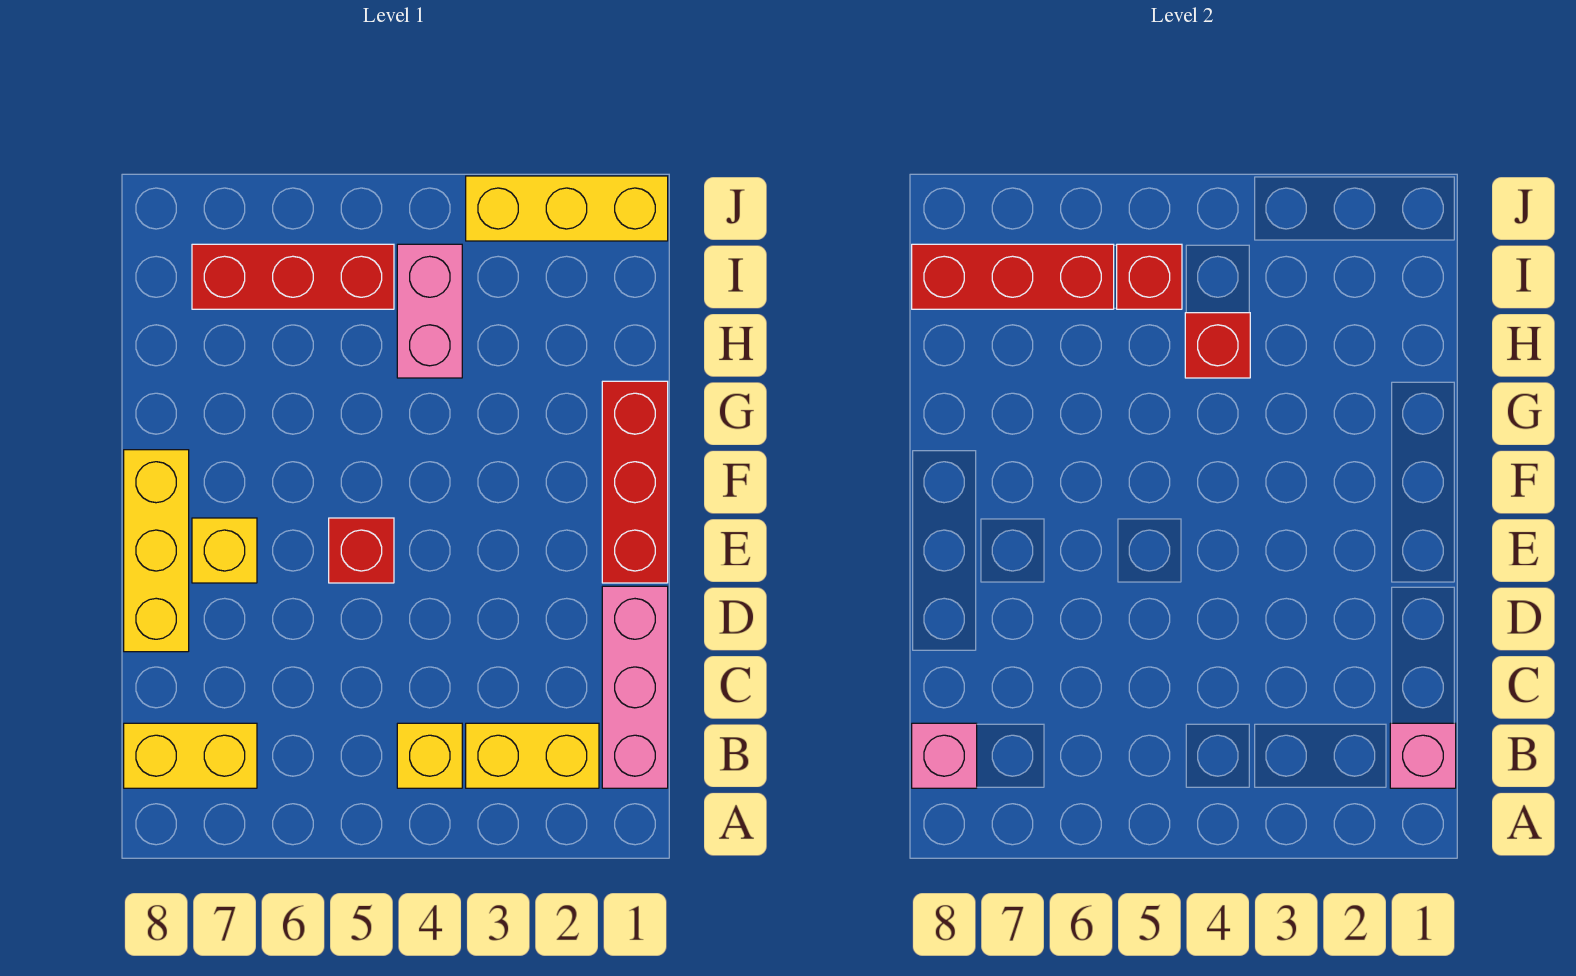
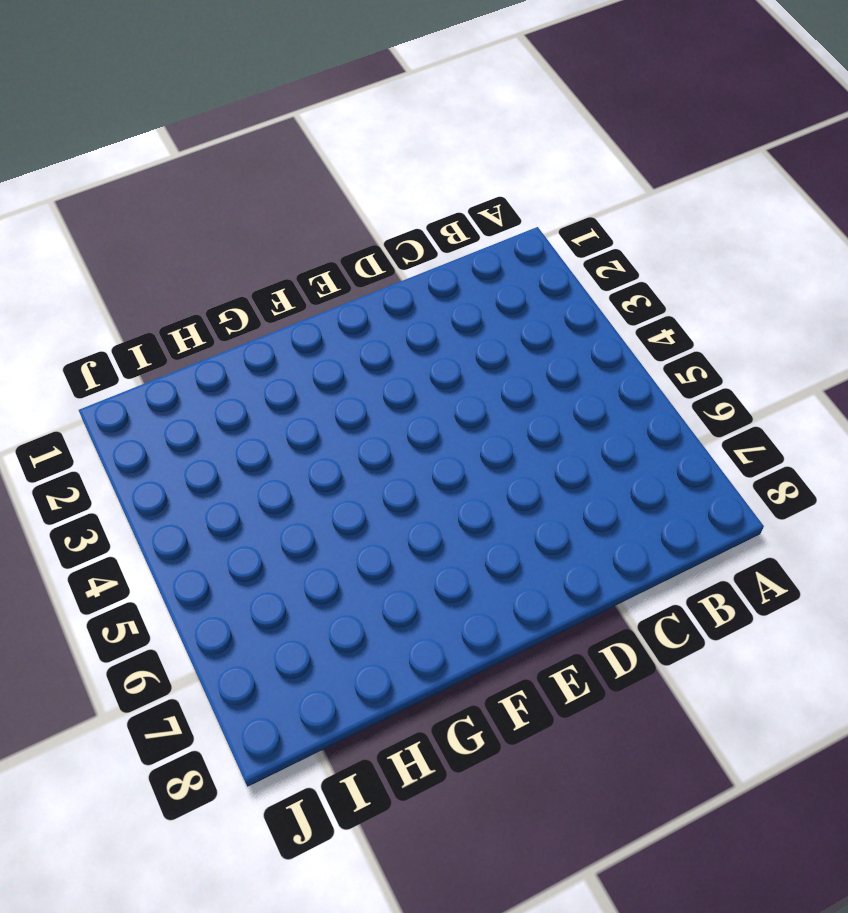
none -> pink 1x3 brick [602,586,668,788]
none -> yellow 1x2 brick [466,723,599,788]
none -> yellow 1x1 brick [397,723,462,788]

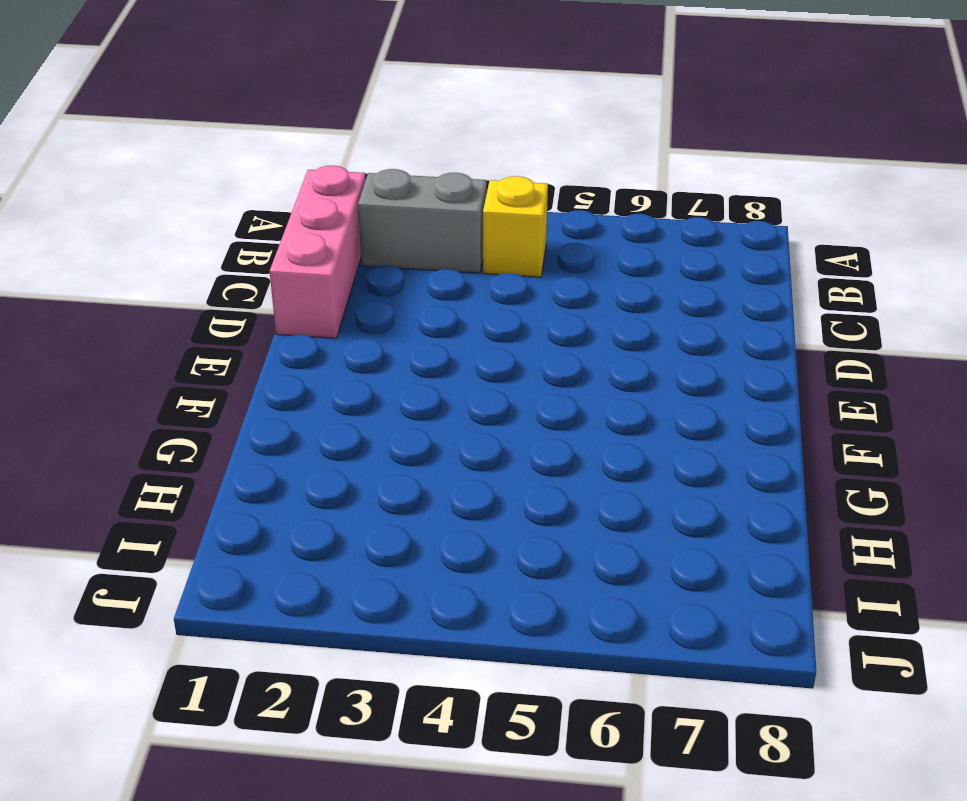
grey 1x2 brick [358,169,487,273] -> yellow 1x2 brick [466,723,599,788]
none -> yellow 1x2 brick [124,723,257,788]
none -> yellow 1x3 brick [124,450,189,652]
none -> red 1x3 brick [602,381,668,583]

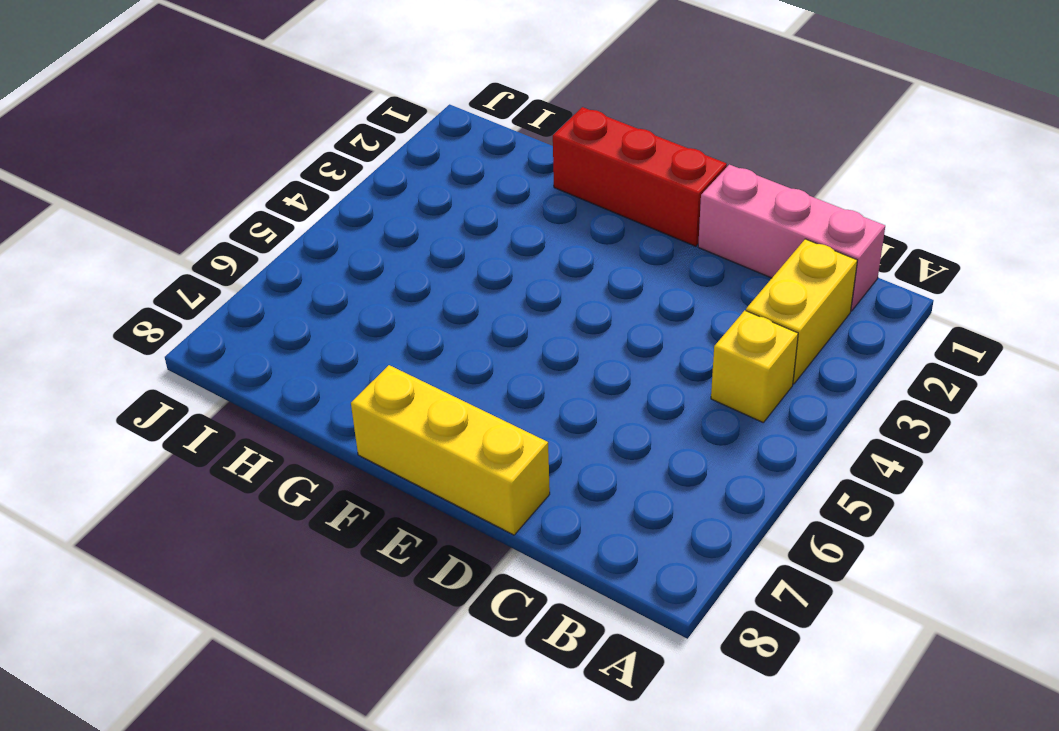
none -> yellow 1x2 brick [124,723,257,788]
none -> red 1x1 brick [329,518,394,583]
none -> yellow 1x1 brick [192,518,257,583]

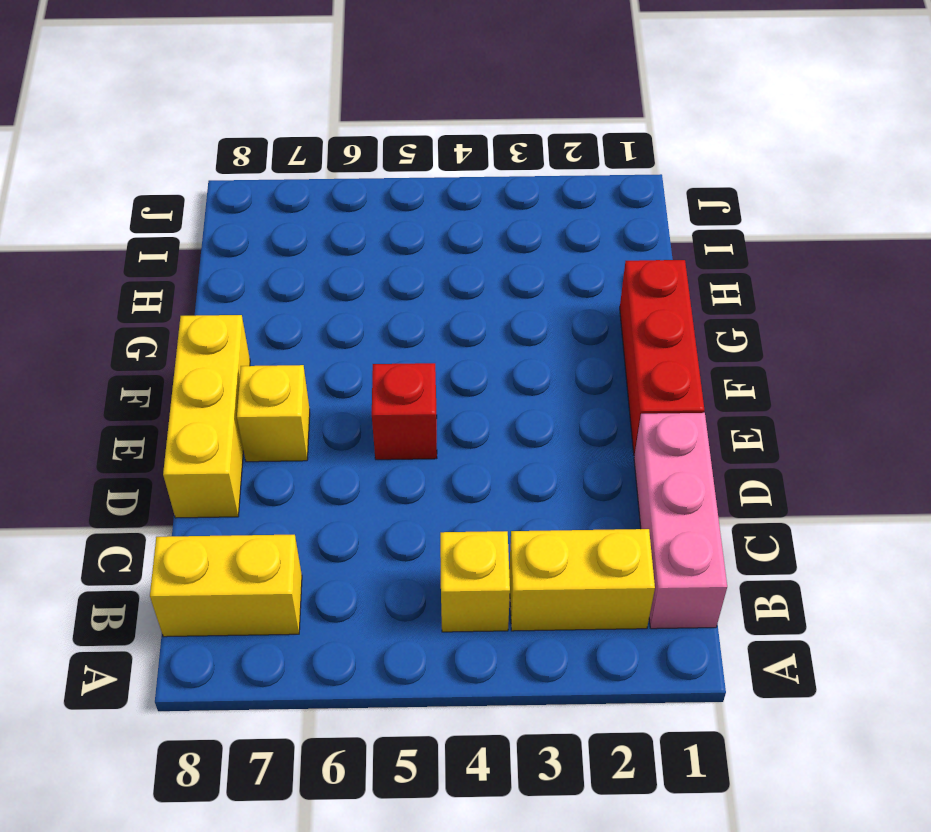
none -> pink 1x2 brick [397,244,462,378]
none -> red 1x3 brick [192,244,394,309]
none -> yellow 1x3 brick [466,176,668,241]

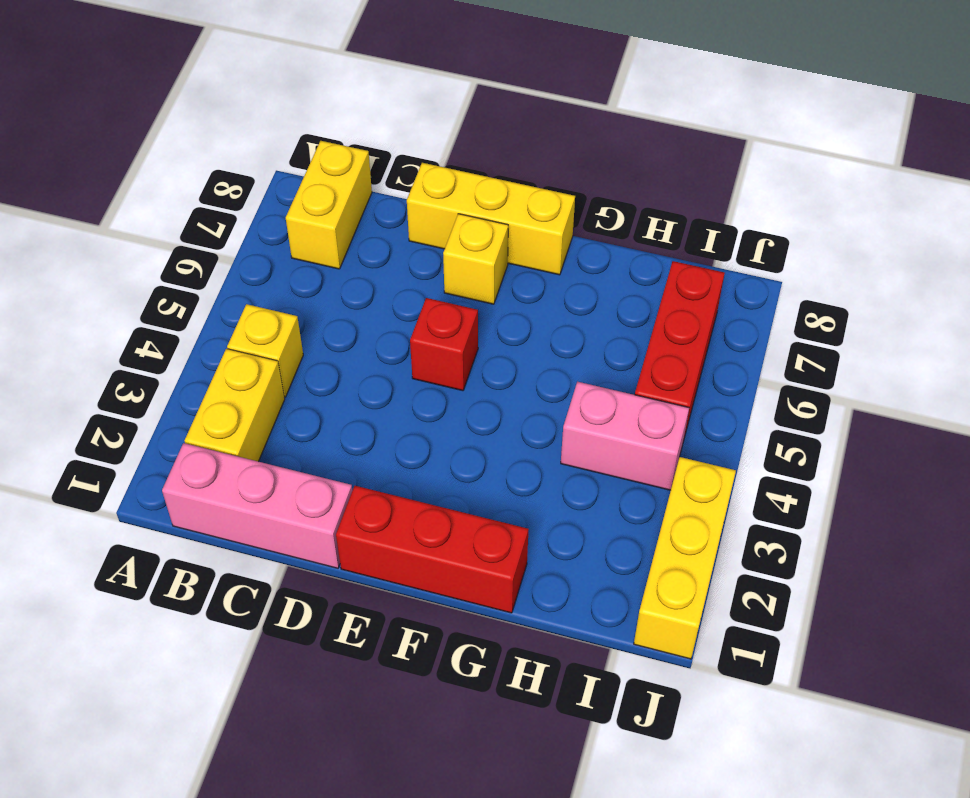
none -> pink 1x1 brick [1390,723,1456,788]
none -> pink 1x1 brick [912,723,977,788]
none -> red 1x1 brick [1185,313,1250,378]

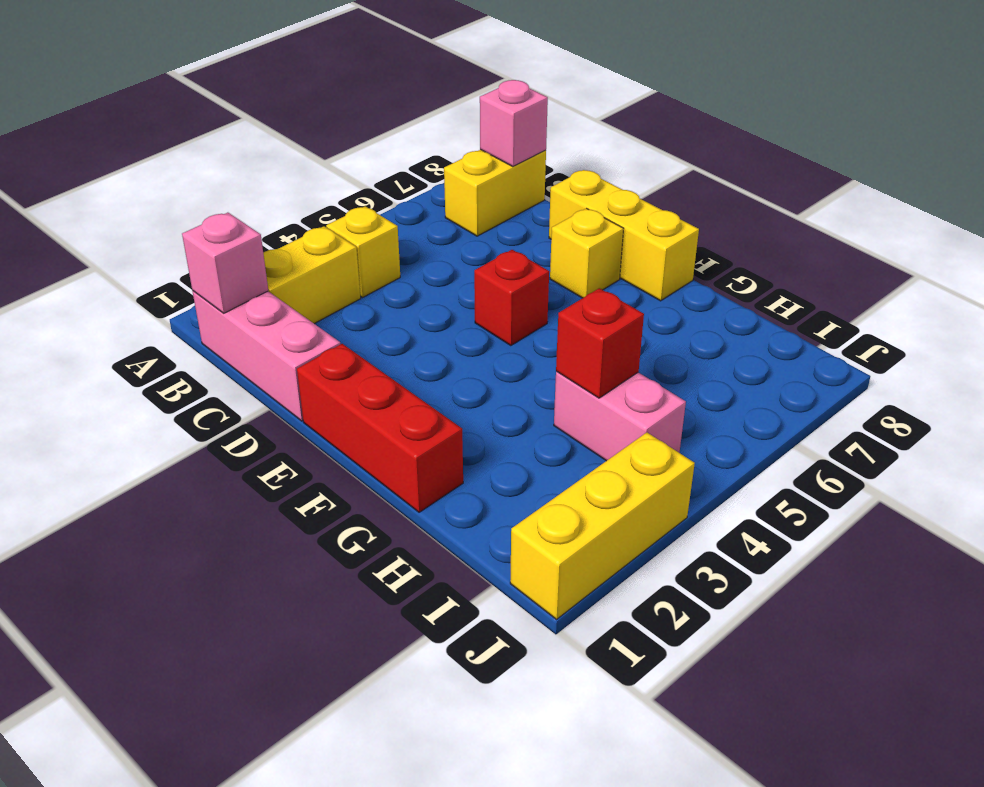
none -> red 1x3 brick [192,244,394,309]
none -> red 1x1 brick [1117,244,1182,309]
none -> red 1x3 brick [912,244,1114,309]

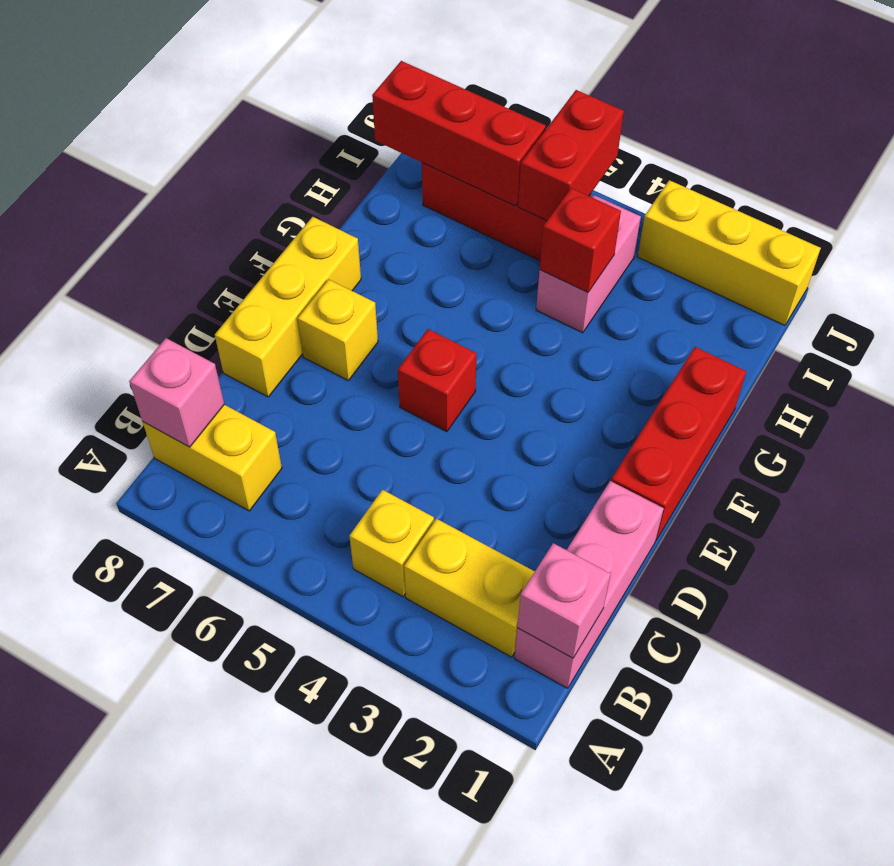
red 1x2 brick [518,90,624,221] -> red 1x1 brick [1117,244,1182,309]

